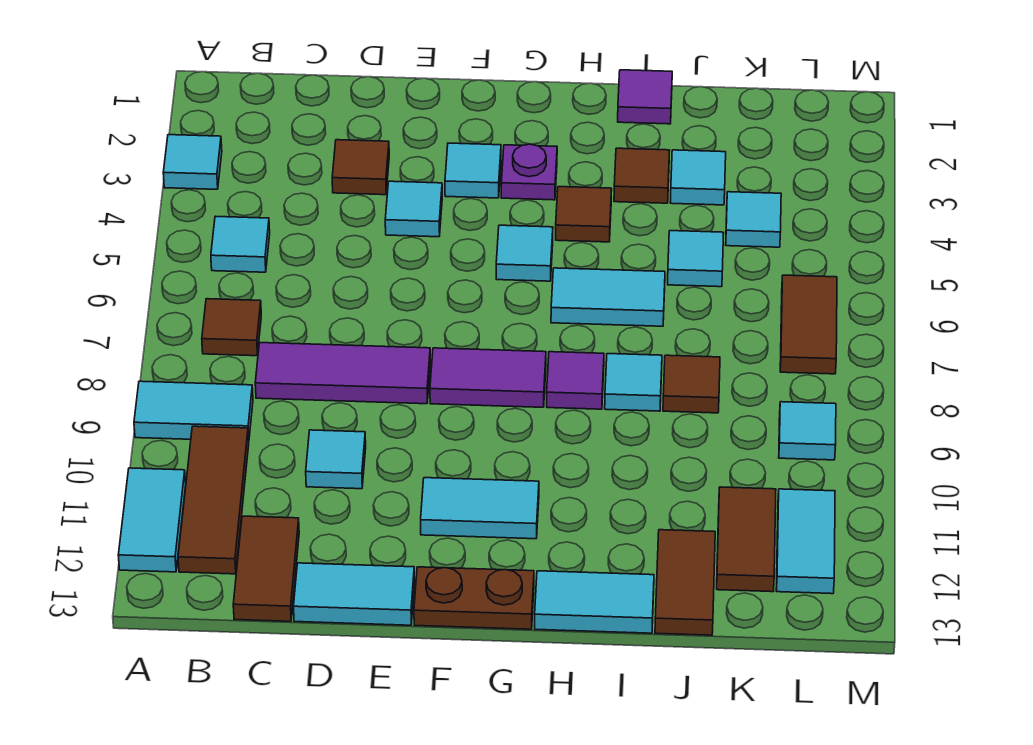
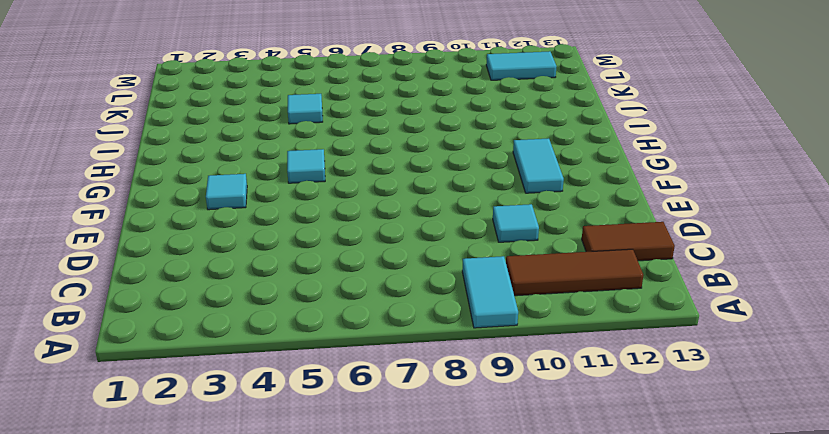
none -> cyan 1x1 tile [163,135,222,189]
none -> cyan 1x2 tile [118,468,186,572]
none -> cyan 1x1 tile [211,216,270,272]
none -> brown 1x1 tile [202,299,261,356]

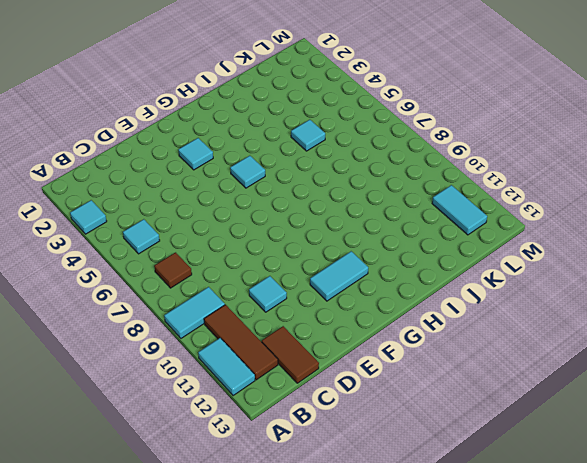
none -> purple 1x3 tile [255,343,430,404]
none -> brown 1x1 tile [332,140,389,195]
none -> cyan 1x2 tile [294,563,415,625]
none -> cyan 1x1 tile [385,181,442,237]

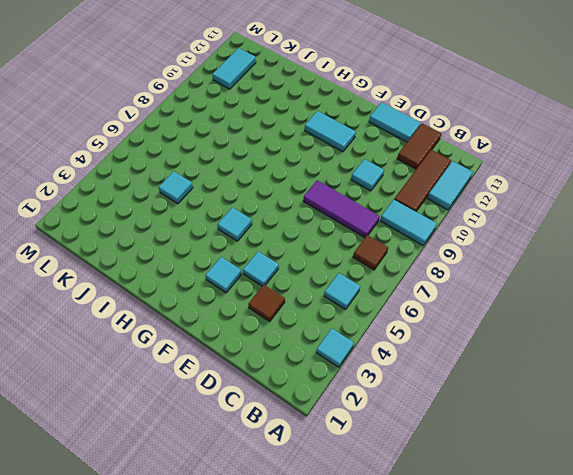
none -> purple 1x2 tile [430,348,546,407]
none -> brown 1x2 plate [414,567,534,629]
none -> purple 1x1 plate [501,144,557,200]
none -> brown 1x1 tile [556,187,612,242]

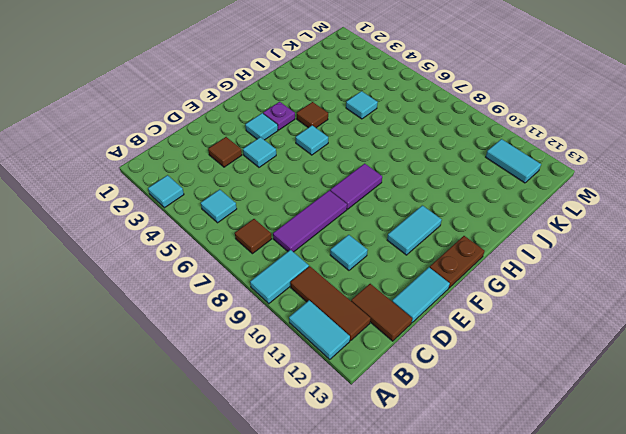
none -> cyan 1x2 tile [551,268,665,326]
none -> purple 1x1 tile [547,352,604,409]
none -> cyan 1x2 tile [535,571,654,633]
none -> purple 1x1 tile [618,70,672,124]

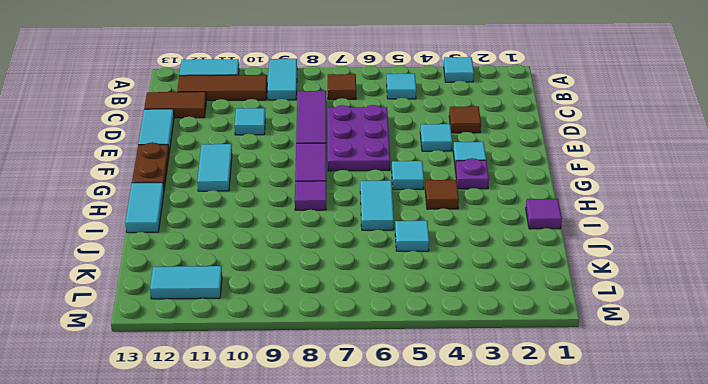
purple 2x3 plate [328,105,390,171] -> none
none -> brown 1x1 tile [614,148,670,203]
none -> cyan 1x1 tile [605,354,662,411]
none -> cyan 1x1 tile [670,150,726,205]
none -> brown 1x1 tile [663,355,720,413]

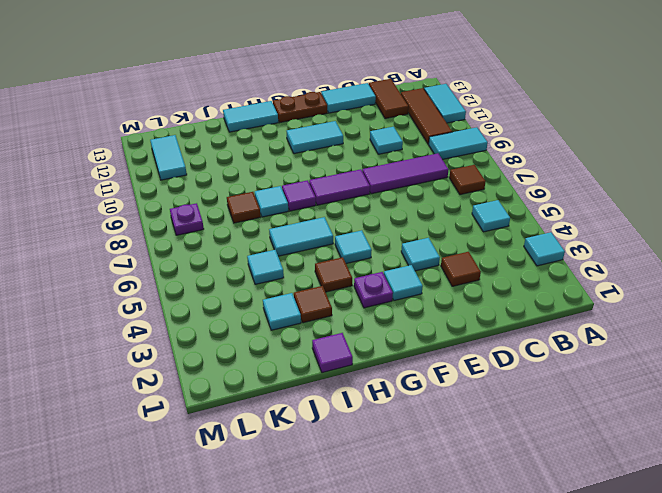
purple 1x1 plate [170,203,204,235] -> none
none -> brown 1x2 tile [655,530,715,635]
none -> cyan 1x1 tile [726,192,781,247]
none -> brown 1x2 tile [717,487,776,592]
none -> brown 1x2 tile [780,275,837,374]

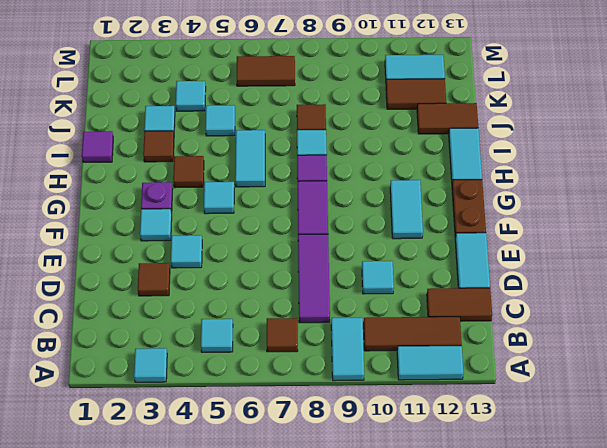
none -> cyan 1x1 tile [779,402,836,460]

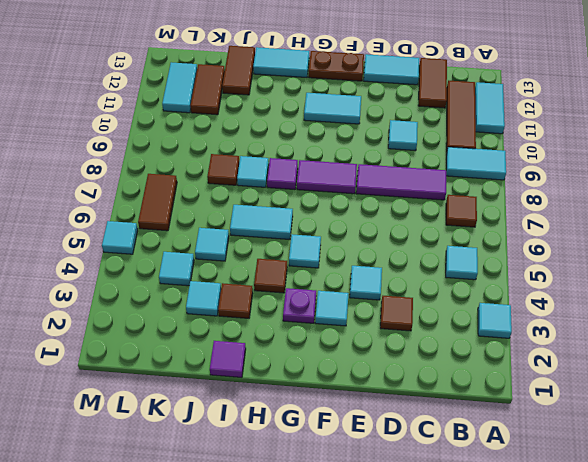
cyan 1x1 tile [102,221,138,254] -> cyan 1x1 tile moved to [779,402,836,460]

